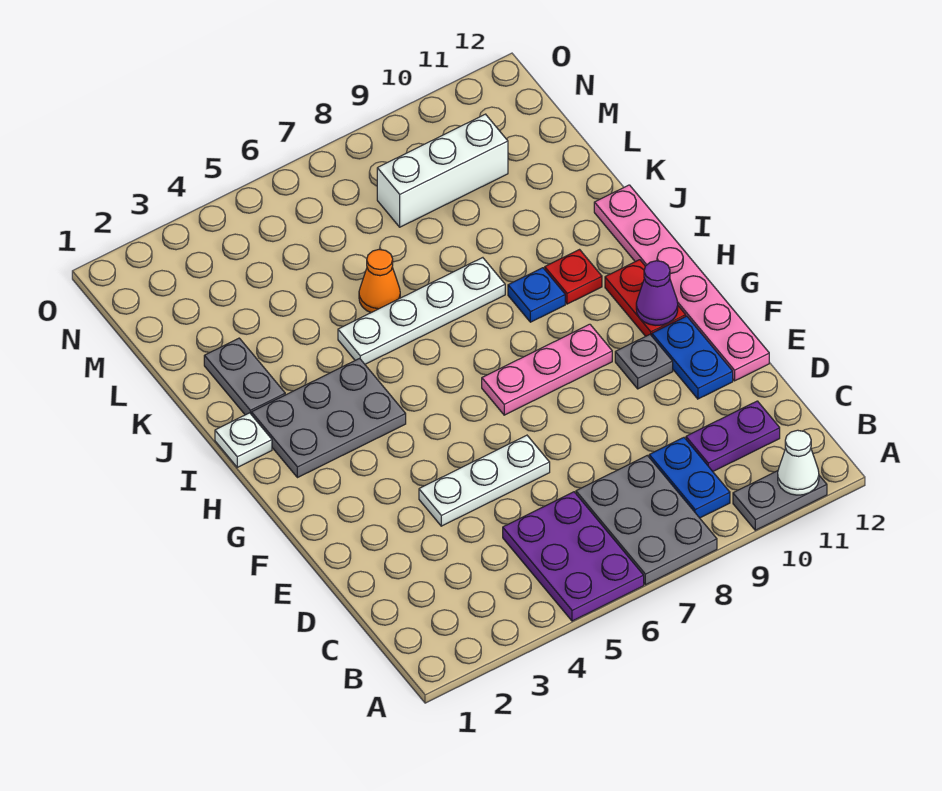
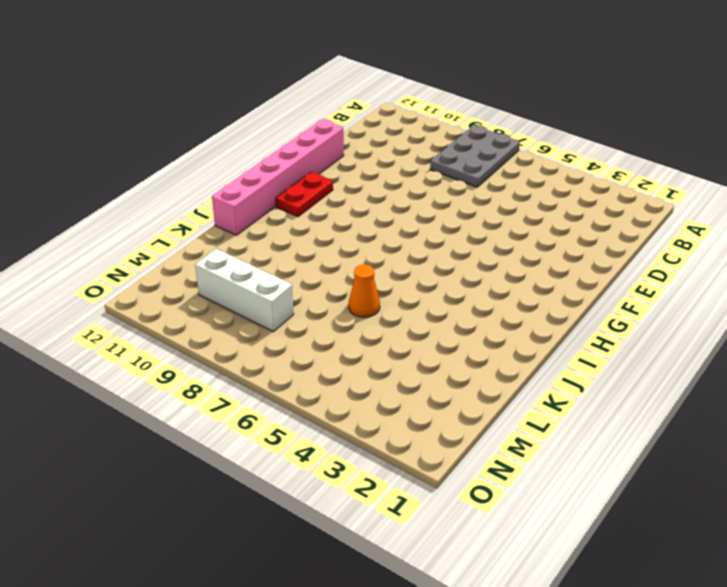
pink 1x6 brick [212,119,344,235] -> pink 1x6 plate [594,185,769,381]
none -> purple 2x3 plate [503,492,644,621]
none -> grey 1x2 plate [733,471,827,530]
none -> blue 1x2 plate [649,438,730,518]

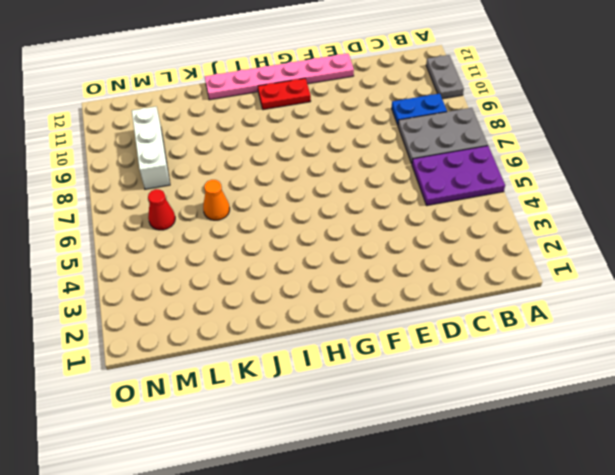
red 1x1 cone [148,189,175,230] -> none
none -> purple 1x2 plate [686,401,780,471]
none -> white 1x3 plate [419,435,550,526]
none -> blue 1x2 plate [652,316,733,399]

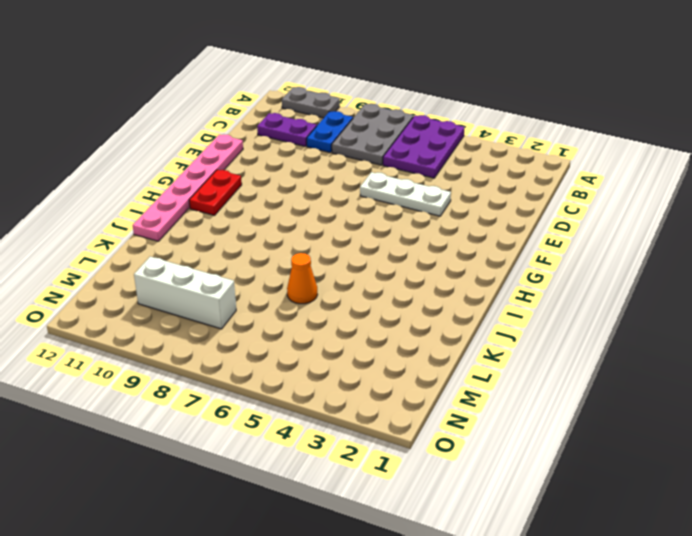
none -> blue 1x2 plate [652,316,733,399]
none -> grey 1x1 plate [615,335,673,389]
none -> pink 1x3 plate [482,324,612,415]

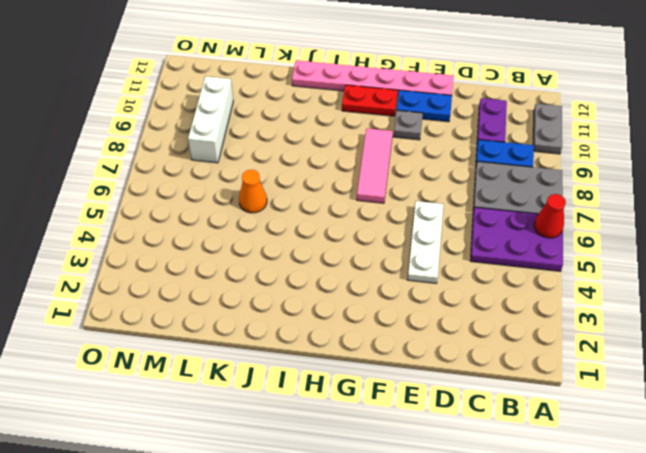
red 1x1 cone [534,194,566,238] -> none
pink 1x3 tile [357,128,393,203] -> pink 1x3 plate [482,324,612,415]
none -> grey 2x3 plate [252,358,406,478]
none -> white 1x1 plate [215,413,272,467]
none -> blue 1x1 plate [508,268,565,322]

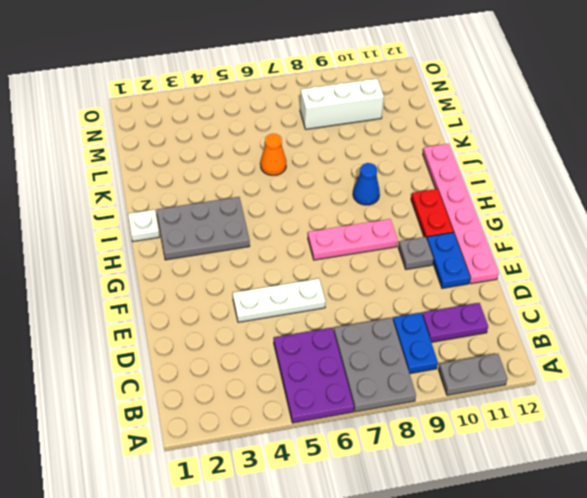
blue 1x1 cone [353,163,380,205] -> blue 1x1 plate [508,268,565,322]
none -> red 1x1 plate [545,250,602,304]
none -> grey 1x2 plate [204,338,285,415]
none -> white 1x4 plate [338,258,505,364]

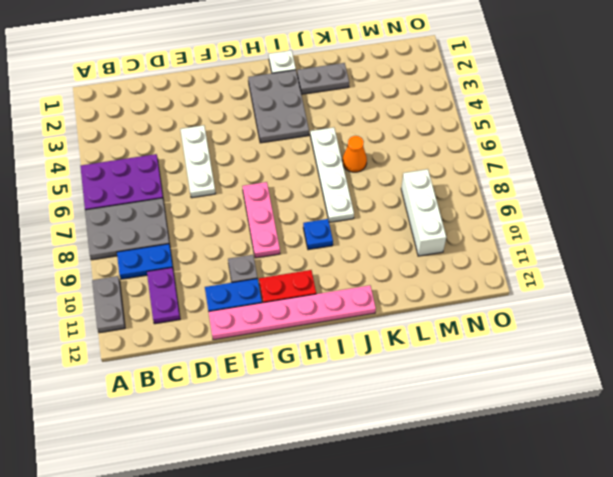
none -> red 1x1 plate [545,250,602,304]
none -> white 1x1 cone [778,430,819,495]
none -> purple 1x1 cone [636,261,678,325]

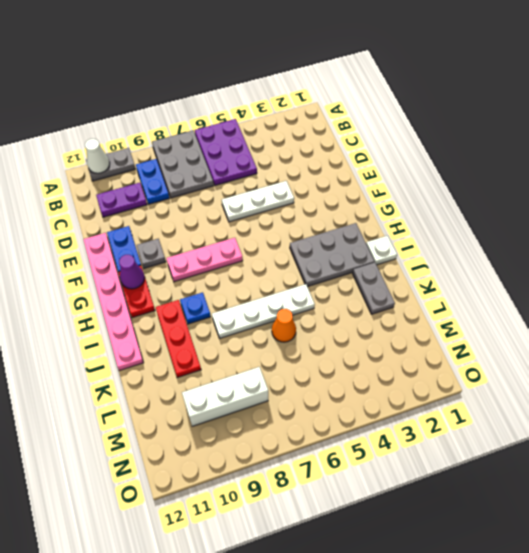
red 1x3 plate [156,300,201,378] -> red 1x1 plate [545,250,602,304]

